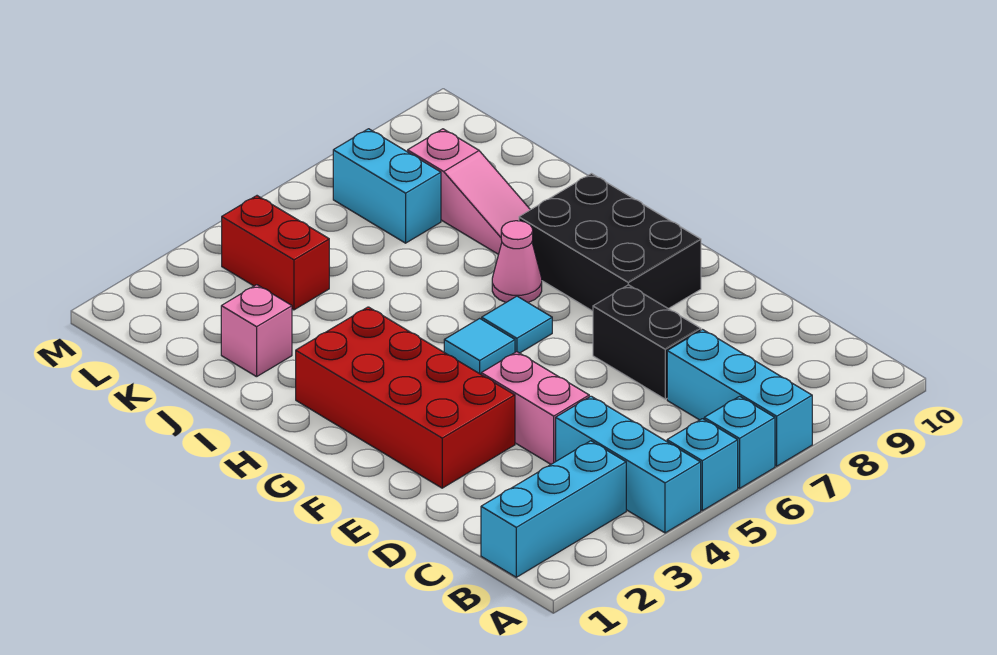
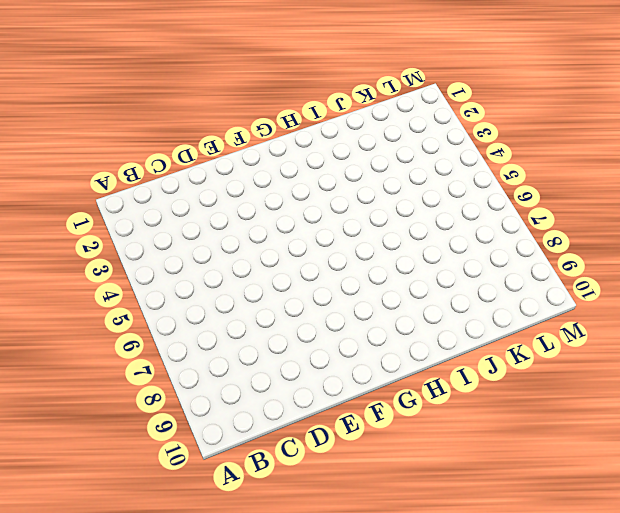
none -> cyan 1x3 brick [556,396,701,533]
none -> cyan 1x1 brick [667,419,738,511]
none -> cyan 1x1 brick [704,396,775,488]

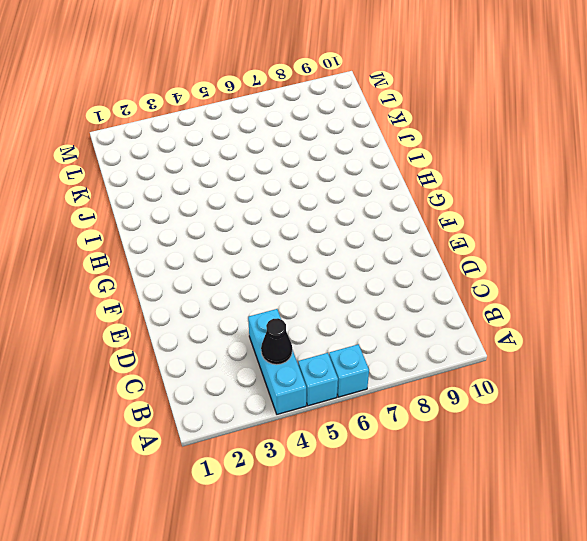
black 1x1 cone [261,318,292,365] -> none
none -> cyan 1x3 brick [667,330,812,466]
none -> cyan 1x3 brick [481,441,626,577]
none -> pink 1x2 brick [481,352,589,464]

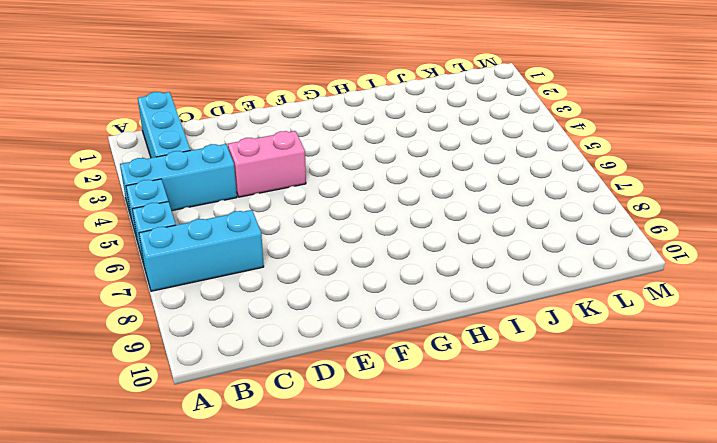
none -> black 1x2 brick [593,285,701,399]
none -> red 2x4 brick [296,307,515,488]
none -> black 2x3 brick [519,174,701,311]

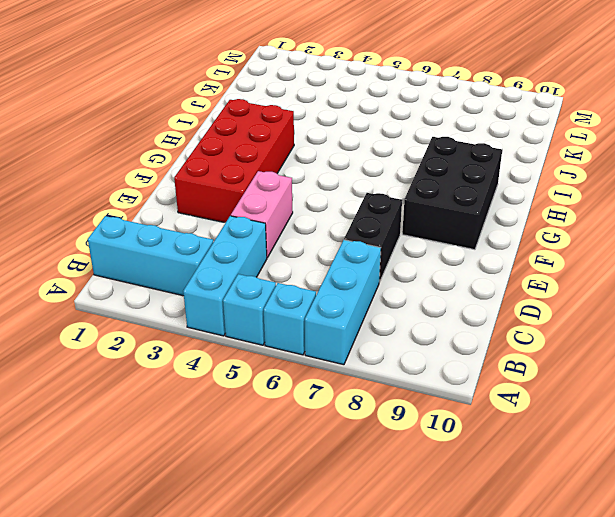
none -> cyan 1x1 tile [444,318,515,374]
none -> cyan 1x1 tile [482,296,552,353]
none -> pink 1x1 cone [492,221,542,302]

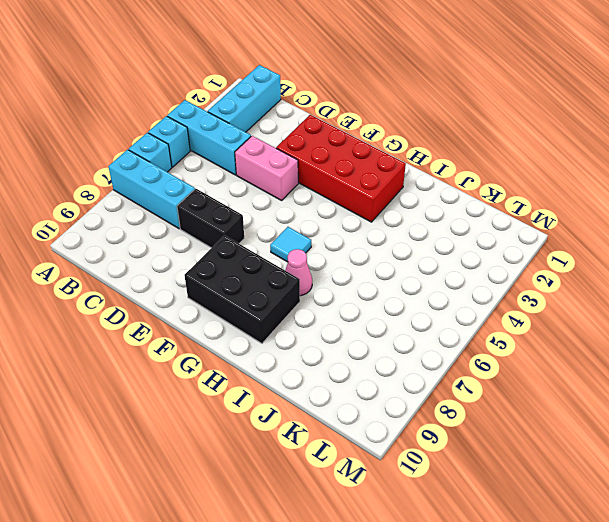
none -> cyan 1x1 tile [444,318,515,374]
none -> pink 1x3 slope [408,129,530,254]
none -> pink 1x1 brick [221,285,292,377]

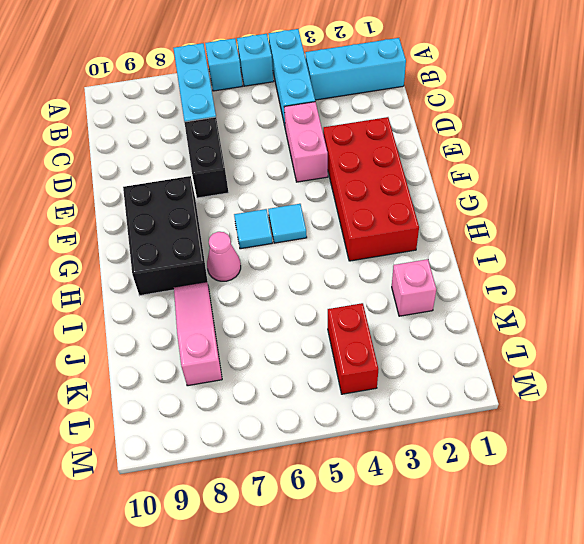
none -> cyan 1x2 brick [333,129,441,243]

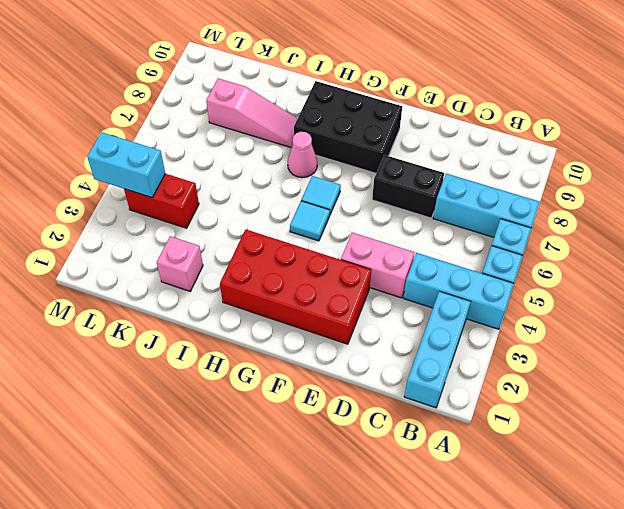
cyan 1x2 brick [87,132,165,198] -> cyan 1x2 brick moved to [333,129,441,243]

